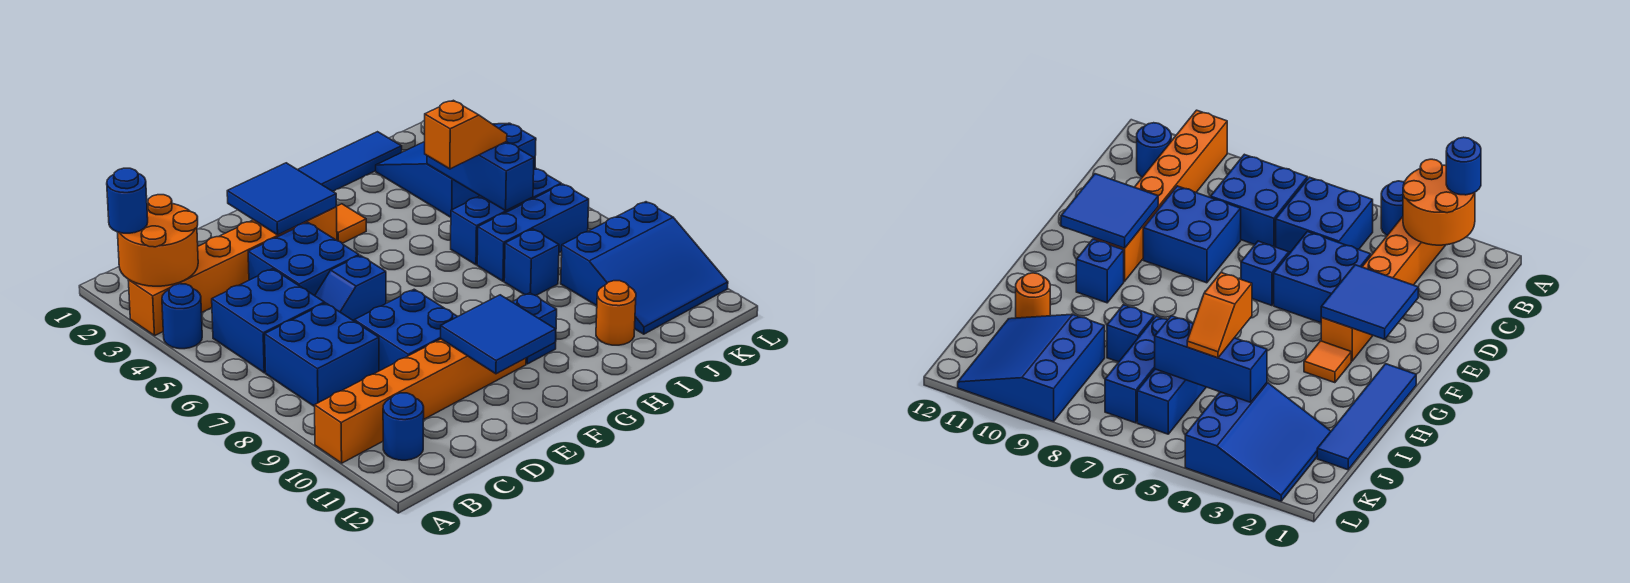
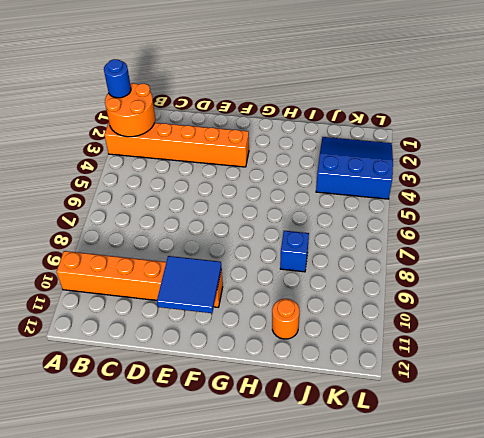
none -> blue 1x1 round brick [162,284,202,349]
none -> blue 2x2 brick [212,269,325,373]
none -> blue 2x2 brick [265,303,379,406]

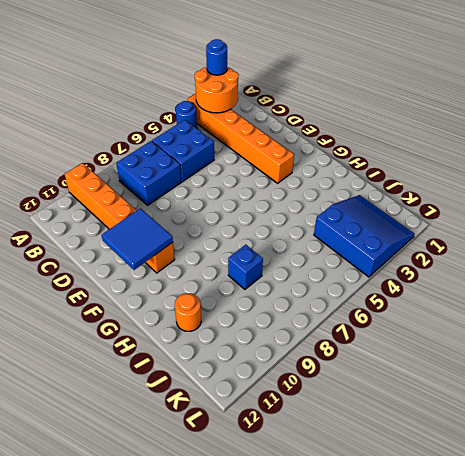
none -> blue 1x1 round brick [383,393,424,460]
none -> blue 2x2 brick [248,222,359,296]
none -> blue 1x2 slope [315,255,386,321]

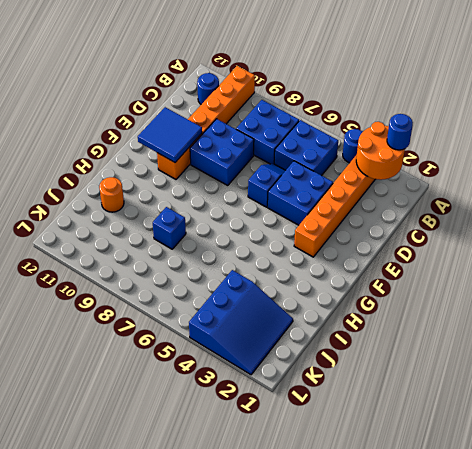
none -> blue 1x4 tile [298,132,402,191]
none -> orange 1x1 tile [337,204,366,243]
none -> blue 1x1 brick [513,293,557,364]

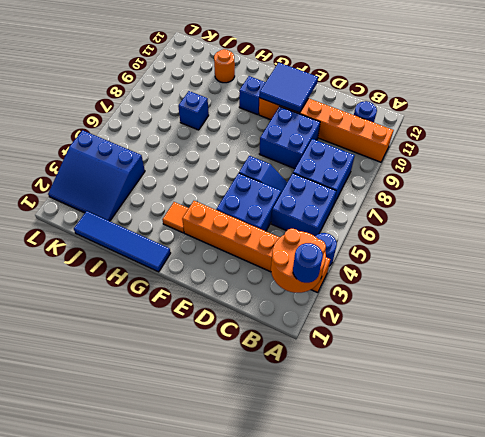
none -> blue 1x3 brick [451,168,561,265]
none -> blue 1x3 brick [477,184,589,281]
none -> blue 3x3 slope [561,202,728,334]

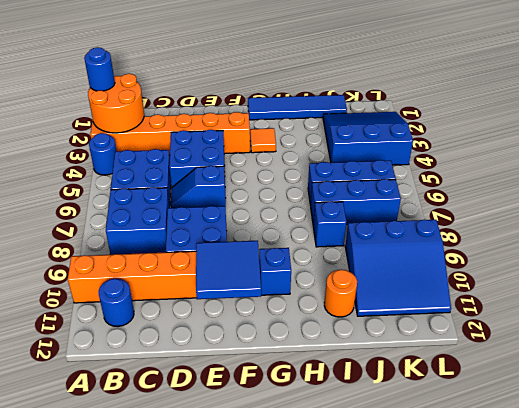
none -> blue 2x2 tile [227,163,337,235]
none -> blue 1x3 brick [427,142,534,211]
none -> orange 1x2 slope [425,100,507,169]

